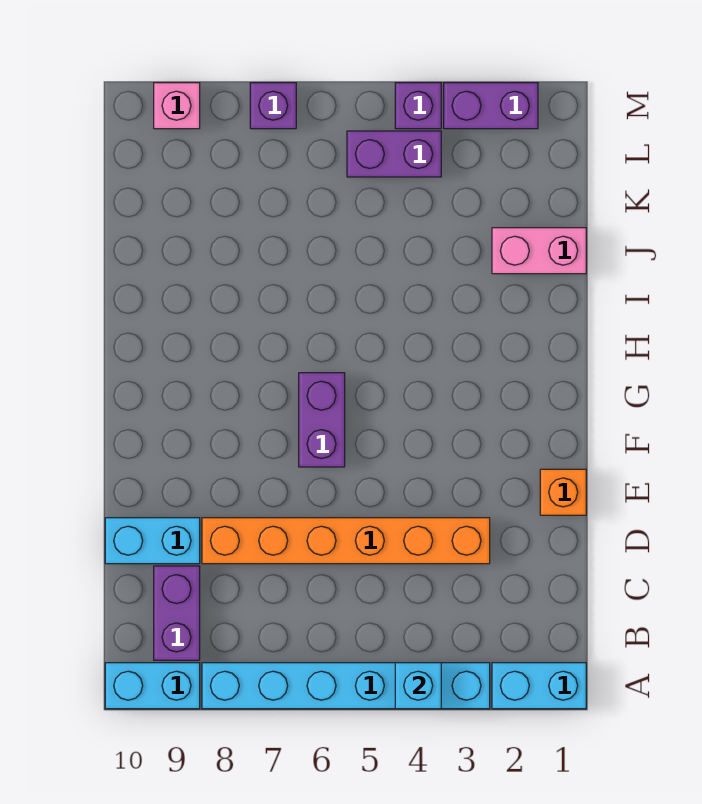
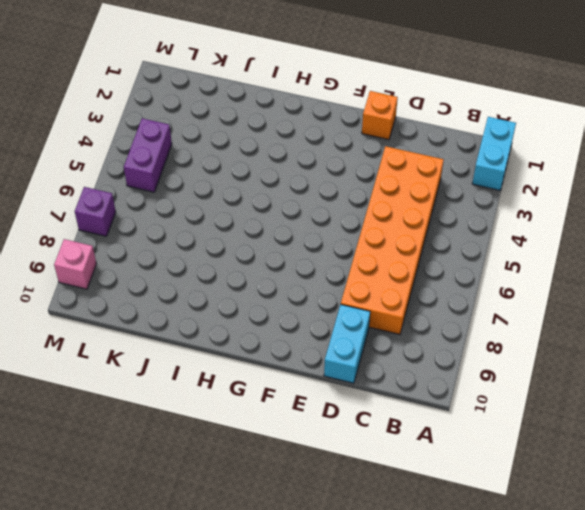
orange 2x6 brick [341,146,444,334] -> orange 1x6 brick [202,518,490,564]
none -> cyan 1x6 brick [202,663,490,709]
none -> cyan 1x2 brick [105,663,200,709]
none -> purple 1x2 brick [154,566,200,660]

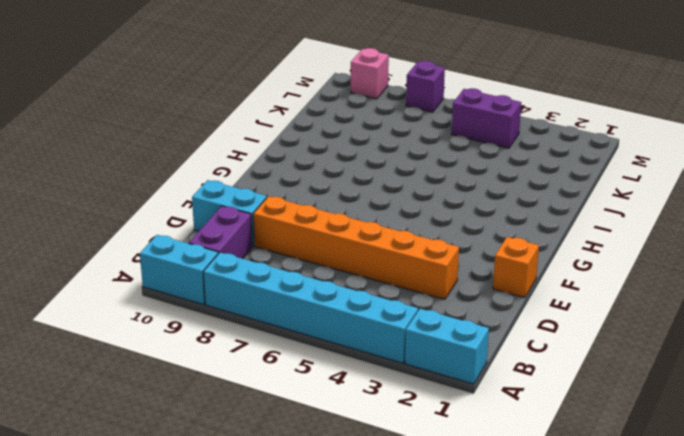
none -> purple 1x2 brick [299,373,345,467]
none -> pink 1x2 brick [492,228,586,274]
none -> purple 1x2 brick [444,83,538,129]

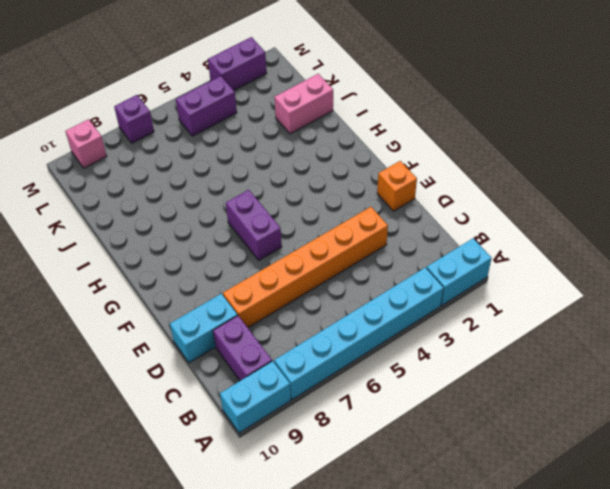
none -> purple 1x1 brick [395,83,441,129]
none -> cyan 1x1 brick [395,663,441,709]

